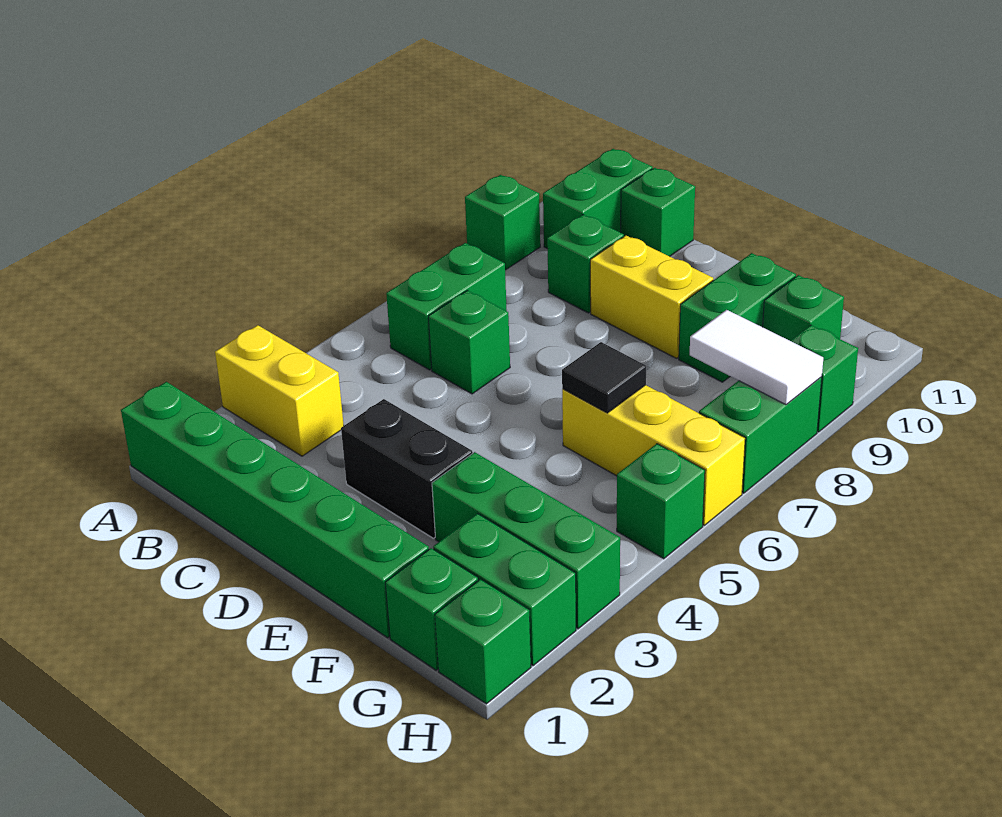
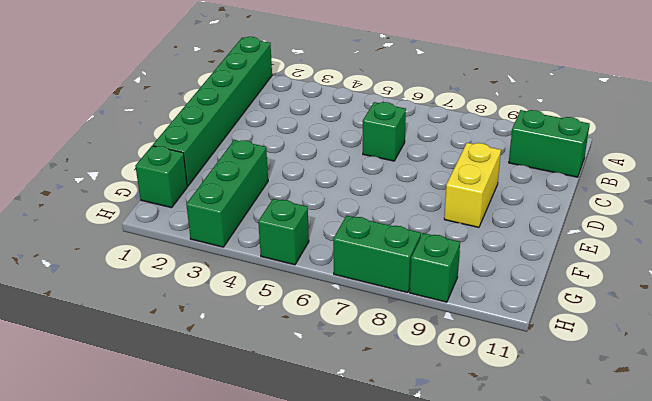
none -> yellow 1x2 brick [215,325,344,456]
none -> green 1x1 brick [465,175,540,270]
none -> green 1x2 brick [386,243,507,370]

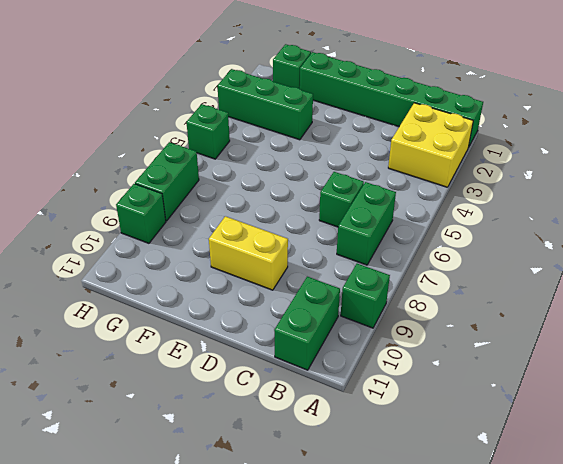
yellow 2x2 brick [388,103,473,187] -> yellow 1x2 brick [215,325,344,456]
none -> green 1x1 brick [547,215,624,313]
none -> green 1x1 brick [621,168,695,256]
none -> black 1x2 brick [341,399,473,538]

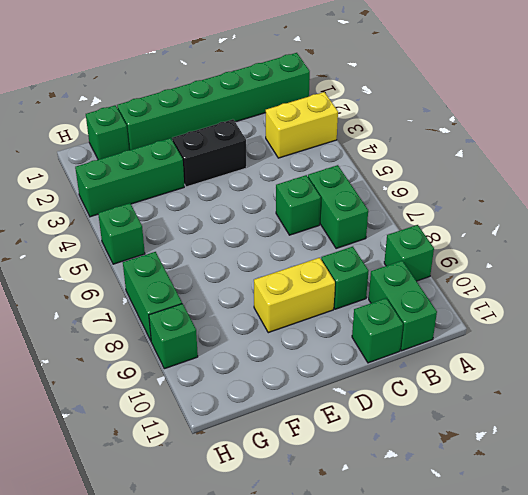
none -> yellow 1x3 brick [562,385,745,525]
none -> green 1x2 brick [679,253,796,382]
none -> green 1x2 brick [433,514,576,666]

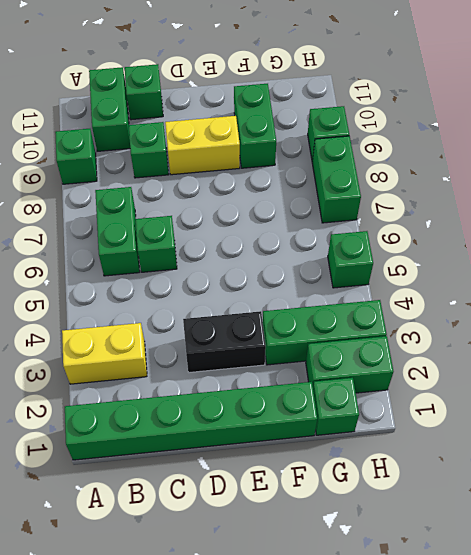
none -> yellow 1x3 brick [562,385,745,525]
none -> green 1x1 brick [763,275,844,341]
none -> green 1x1 brick [435,579,531,704]

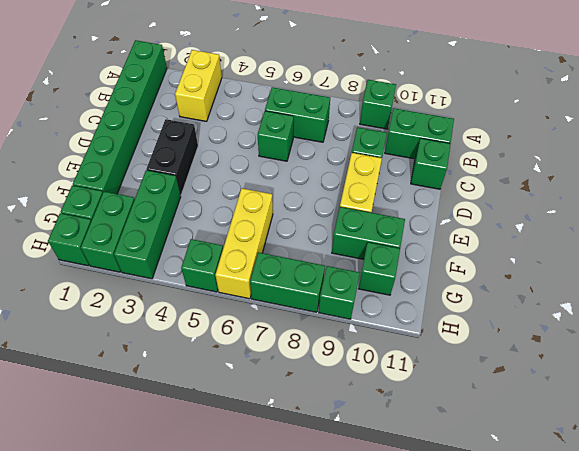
none -> black 1x1 tile [562,342,646,413]
none -> white 1x2 tile [690,310,823,405]

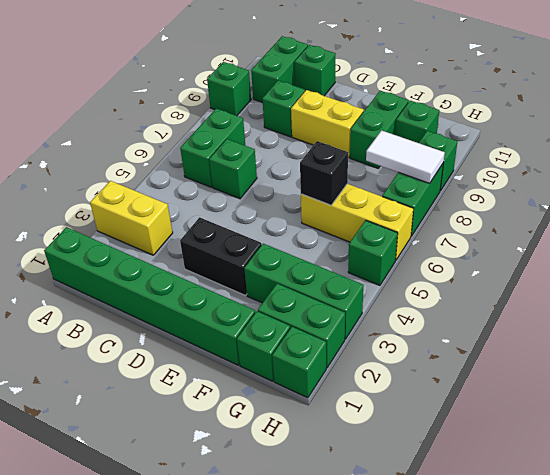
black 1x1 brick [300,141,348,205] -> black 1x1 tile [562,342,646,413]

